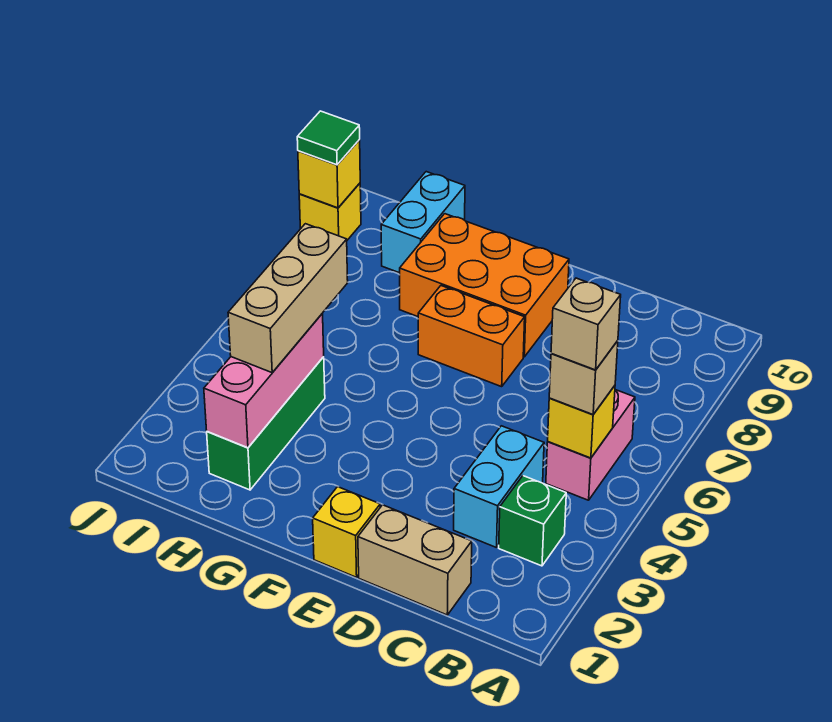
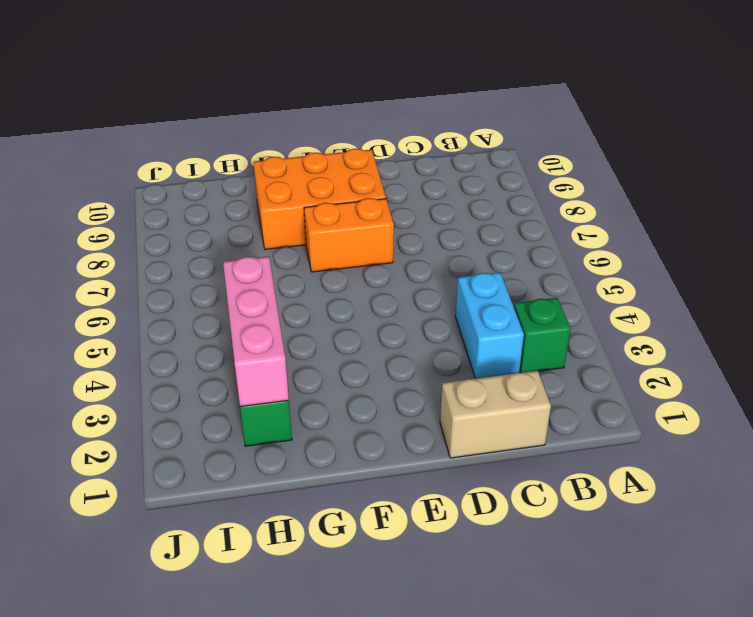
none -> pink 1x2 brick [546,390,635,500]
none -> yellow 1x1 brick [313,487,380,577]
none -> cyan 1x2 brick [381,172,465,273]

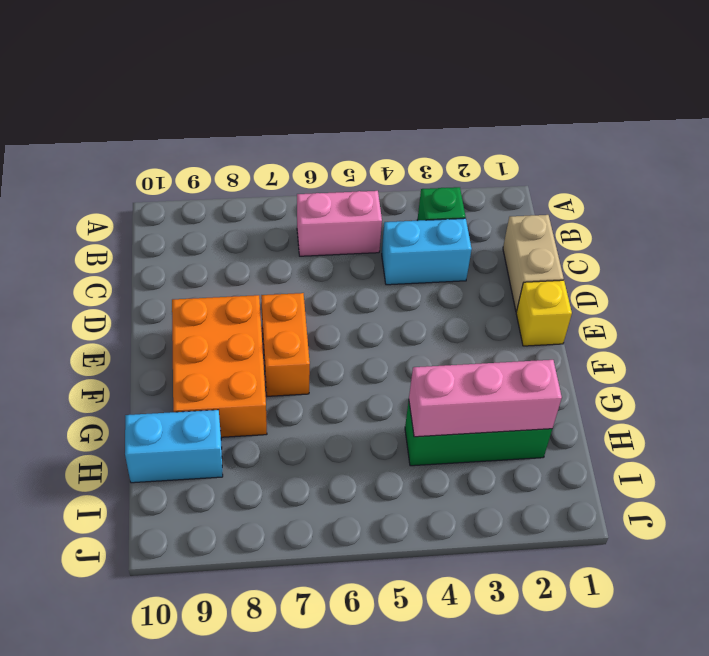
none -> yellow 1x1 brick [299,183,361,240]
none -> yellow 1x1 brick [548,386,615,458]
none -> yellow 1x1 brick [298,140,360,208]

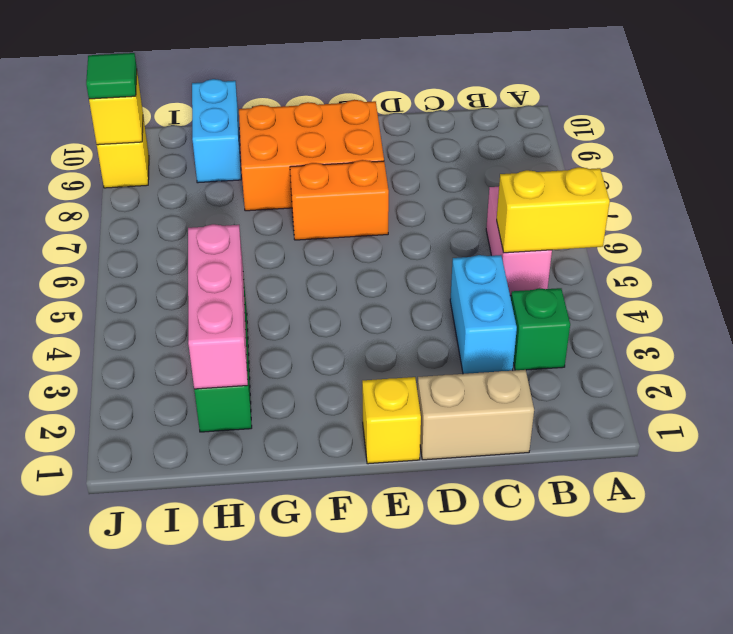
yellow 1x2 brick [497,167,610,253] -> yellow 1x1 brick [548,386,615,458]
none -> tan 1x1 brick [549,341,618,414]
none -> tan 1x3 brick [228,224,348,373]
none -> tan 1x1 brick [551,278,621,370]

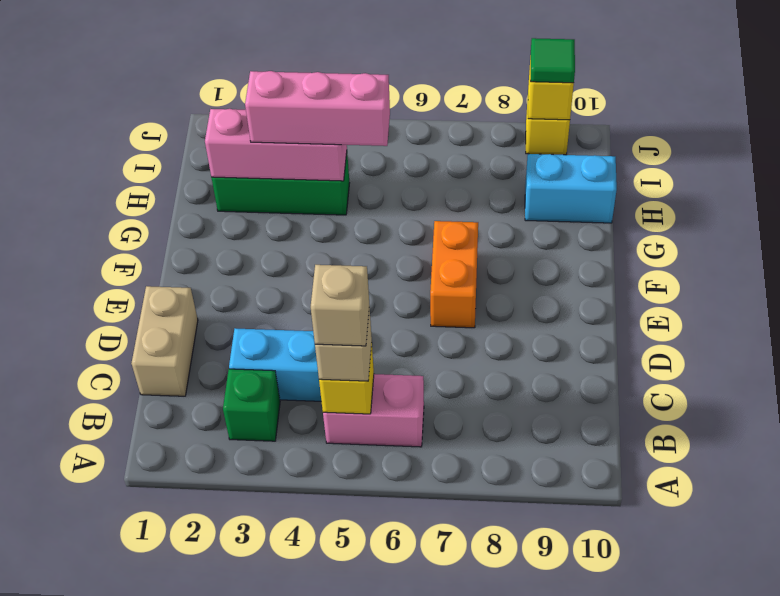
pink 1x3 brick [245,71,390,146] -> tan 1x3 brick [228,224,348,373]
none -> yellow 1x1 brick [313,487,380,577]
none -> orange 2x3 brick [400,214,569,357]

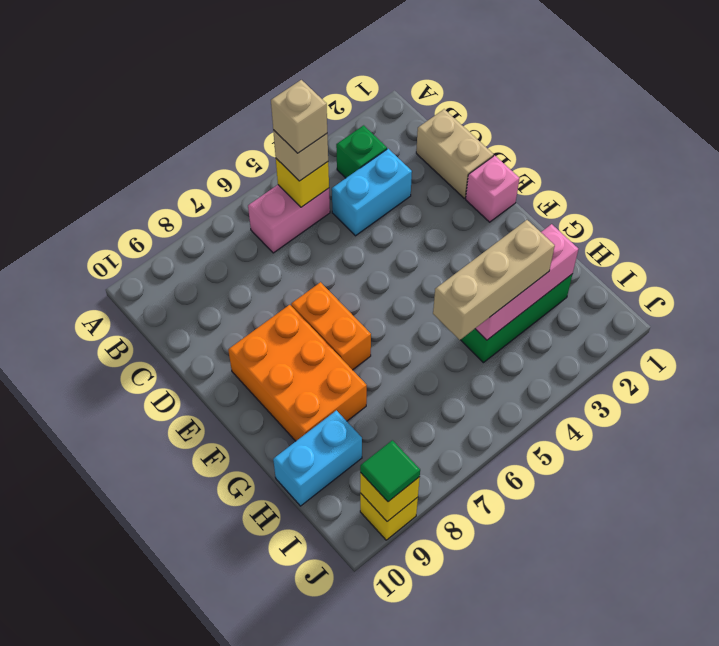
pink 1x1 brick [466,156,520,222] -> yellow 1x1 brick [313,487,380,577]

